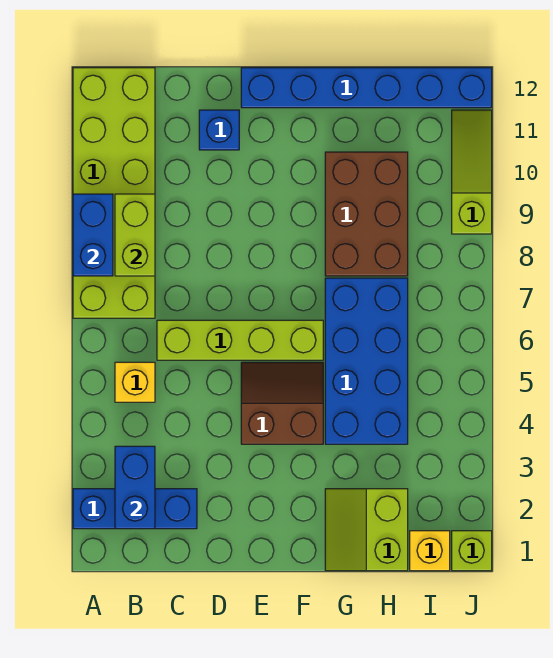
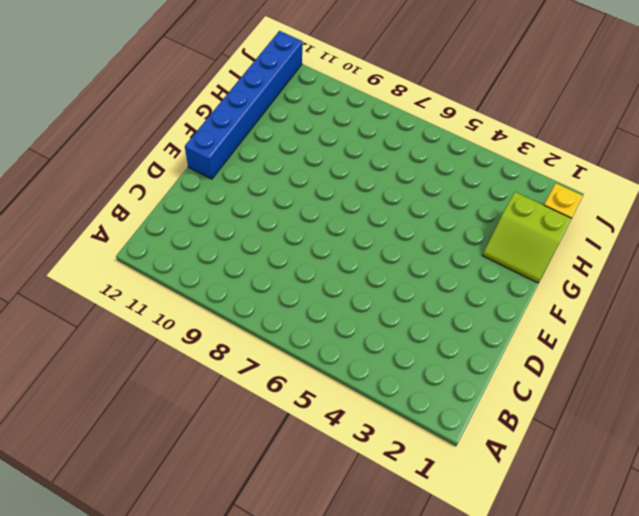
none -> blue 1x3 brick [73,489,197,529]
none -> lime 2x6 brick [73,68,155,318]
none -> yellow 1x1 brick [115,362,155,402]

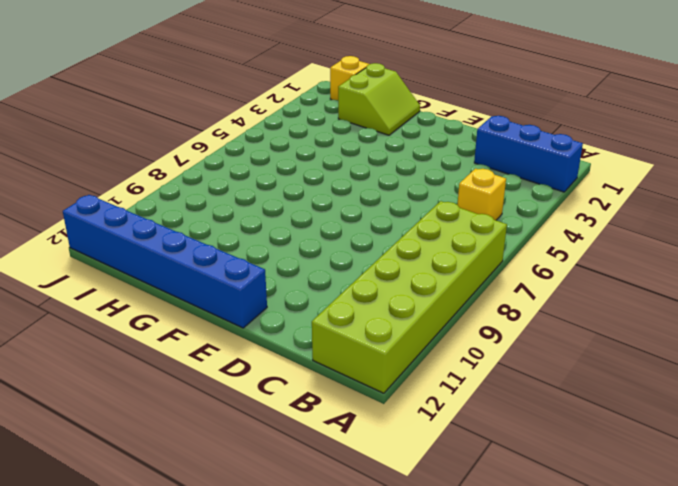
none -> lime 1x4 brick [157,320,323,360]
none -> blue 1x1 brick [199,110,239,150]
none -> brown 2x2 slope [241,362,323,444]

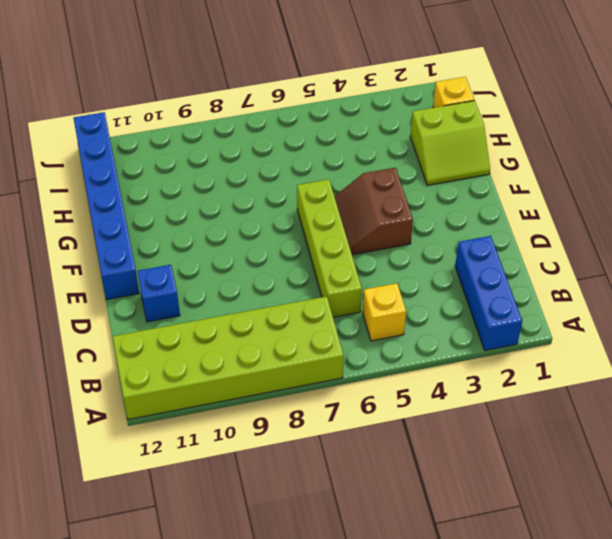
none -> blue 2x4 brick [325,278,408,444]
none -> brown 2x3 brick [325,152,408,276]
none -> lime 1x1 brick [452,531,492,571]

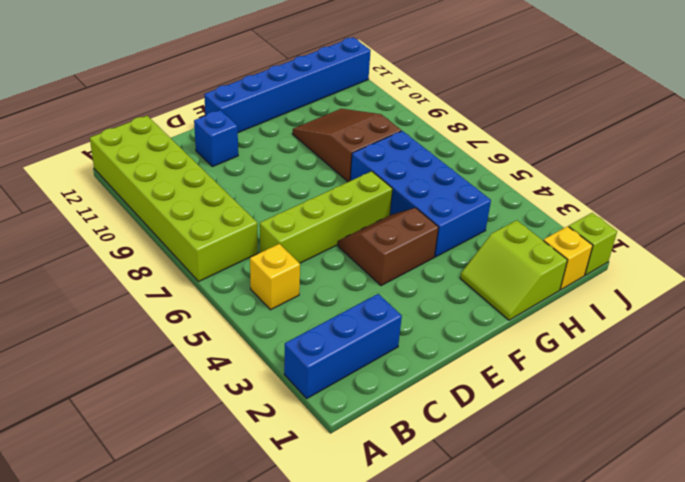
brown 2x3 slope [293,109,401,182] -> brown 2x3 brick [325,152,408,276]
none -> lime 1x3 slope [452,110,492,234]
none -> blue 1x2 brick [73,194,113,276]
none -> blue 1x2 brick [115,446,155,529]

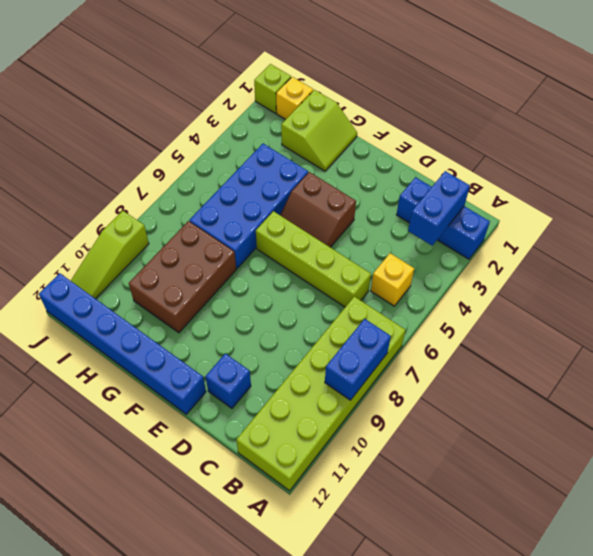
none -> lime 1x2 brick [115,194,155,276]

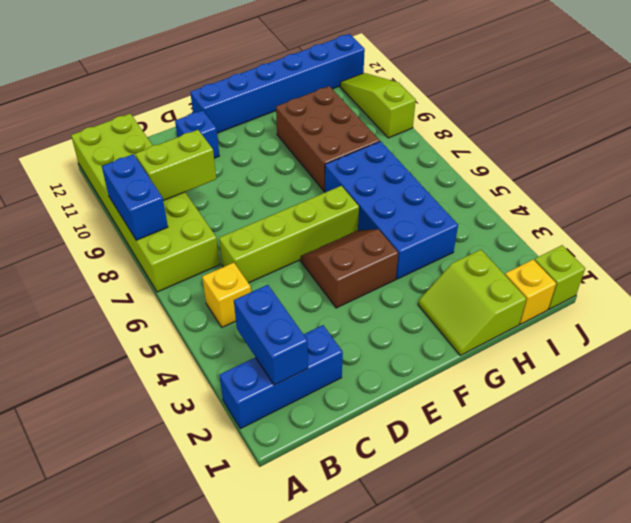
lime 1x2 brick [135,130,216,201] -> lime 1x2 brick turned to [115,194,155,276]

